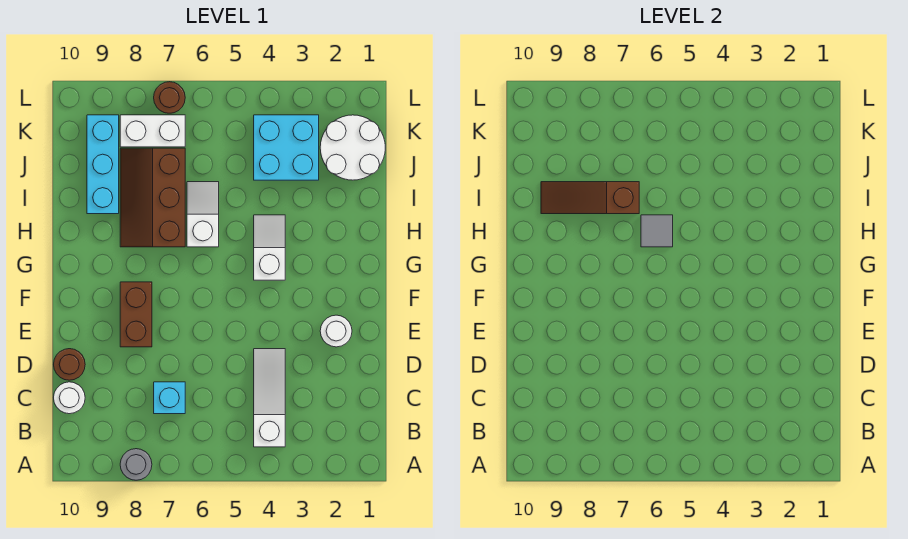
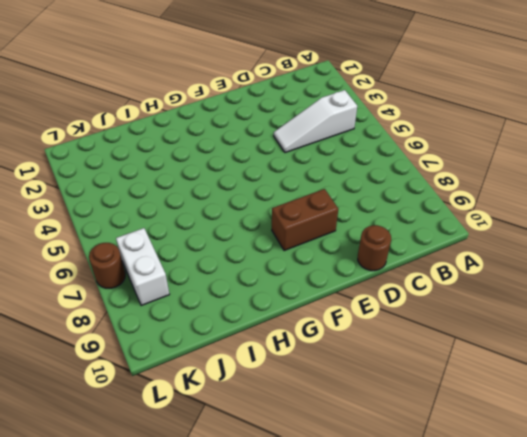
none -> grey 1x1 round brick [120,449,152,480]
none -> cyan 1x1 brick [154,382,185,414]
none -> white 1x1 round brick [54,382,85,414]

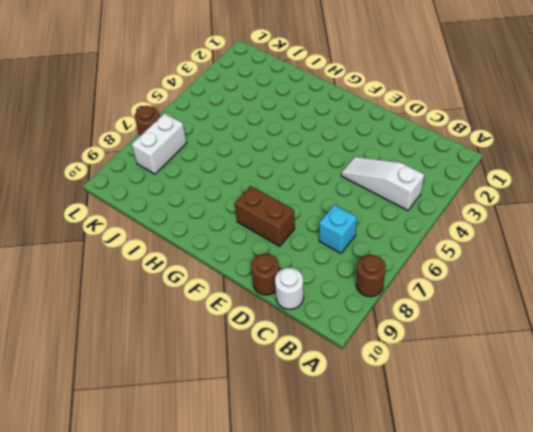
brown 1x1 round brick [356,255,386,297] -> grey 1x1 round brick [120,449,152,480]
none -> white 1x1 round brick [320,315,352,347]
none -> white 1x2 slope [254,215,285,280]
none -> white 1x2 slope [187,182,219,247]

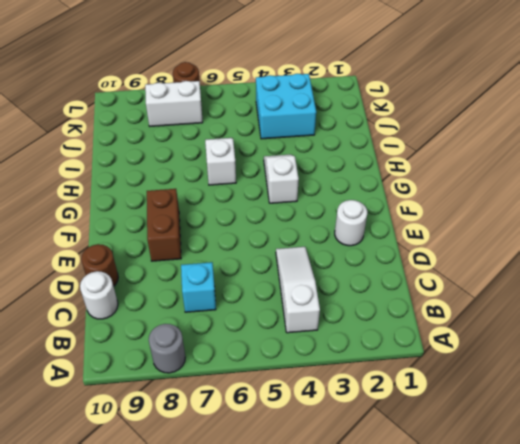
none -> brown 2x3 slope [120,148,185,247]
none -> cyan 1x3 brick [87,115,119,214]
none -> white 2x2 round brick [320,115,385,180]

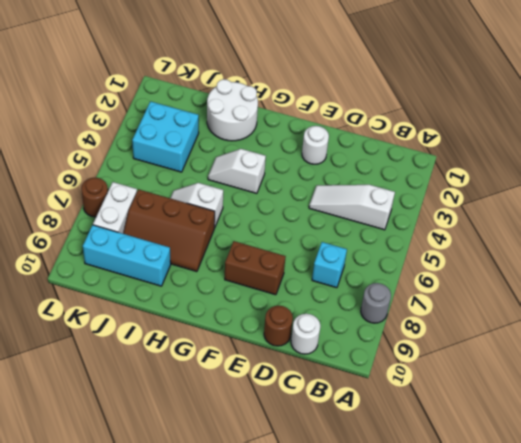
white 2x2 round brick [207,79,258,141] -> white 2x2 round brick moved to [320,115,385,180]
none -> grey 1x1 tile [641,215,673,247]
none -> brown 1x3 slope [541,182,639,214]

